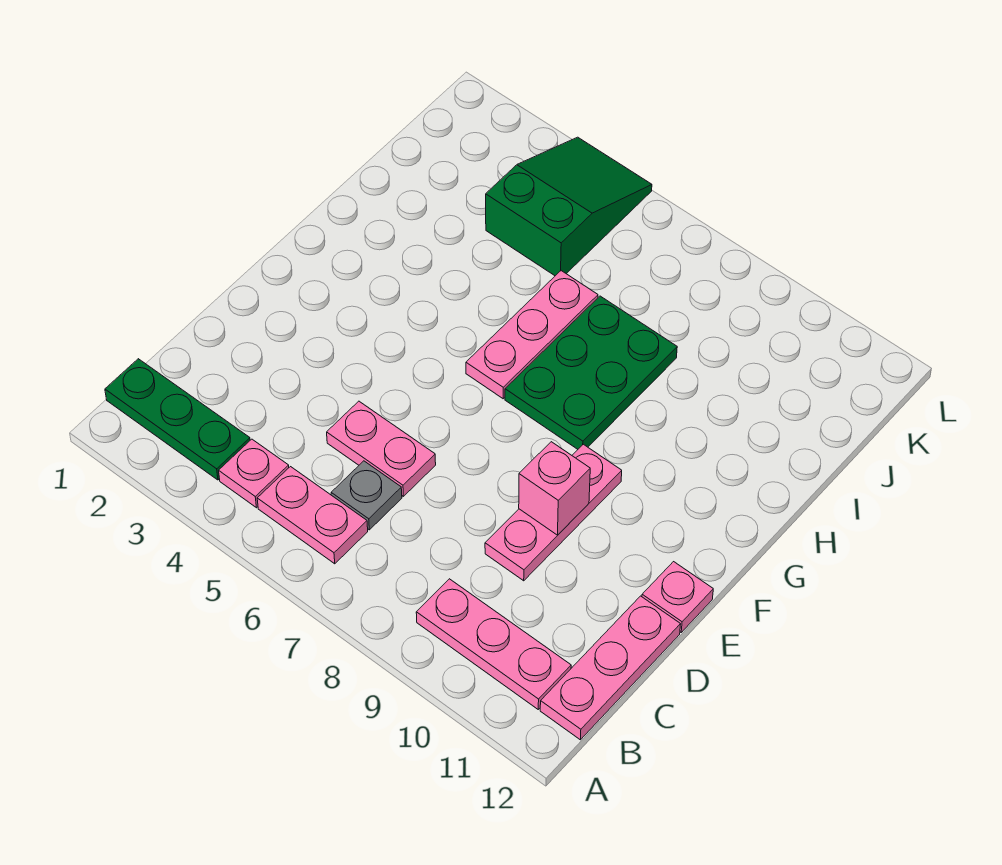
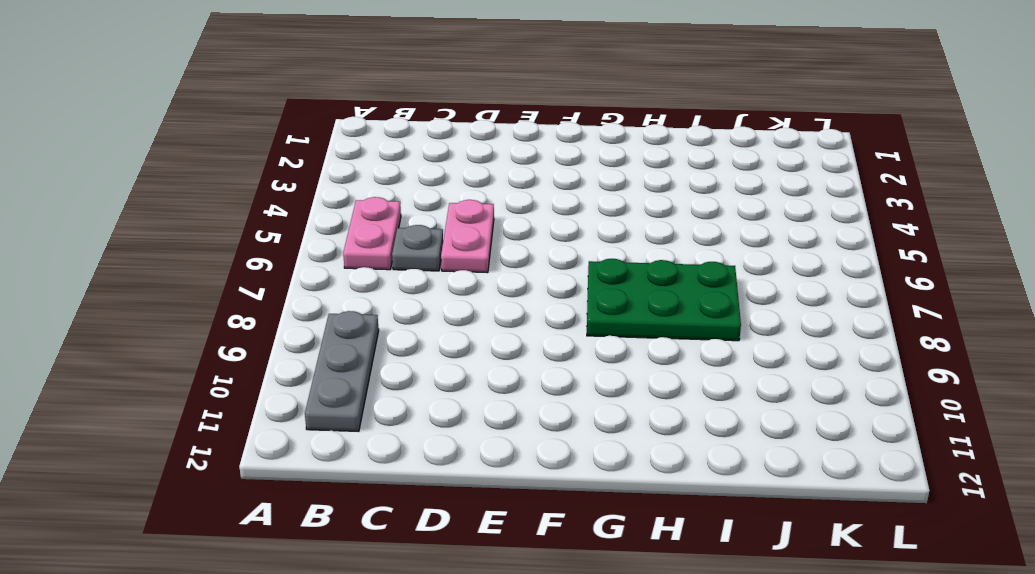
grey 1x3 plate [305,311,379,431] -> pink 1x3 plate [416,579,571,709]
none -> green 1x3 plate [105,359,250,480]
none -> pink 1x1 plate [219,439,289,508]
none -> pink 1x3 plate [540,596,681,740]

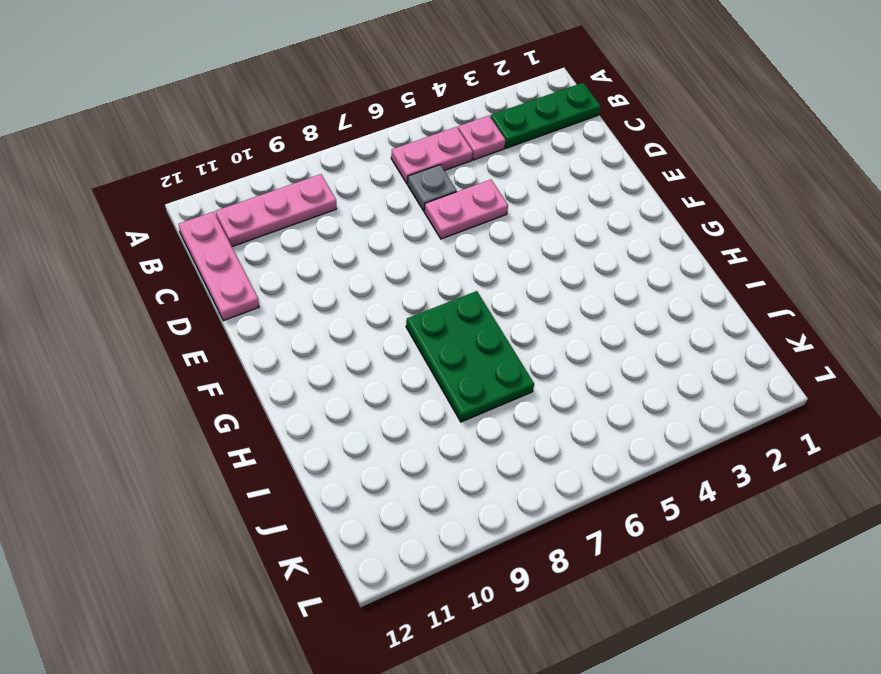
none -> pink 1x3 plate [485,444,622,581]
none -> pink 1x1 plate [642,562,713,632]
none -> pink 1x3 plate [466,271,598,399]

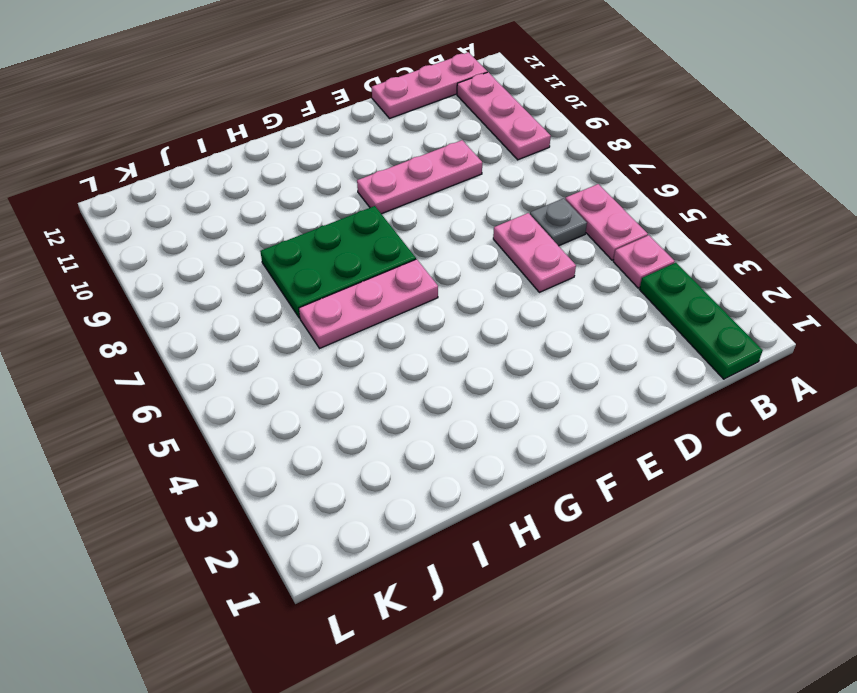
none -> pink 1x1 plate [642,562,713,632]
none -> green 2x3 slope [486,137,652,276]
none -> pink 1x1 brick [519,442,590,535]

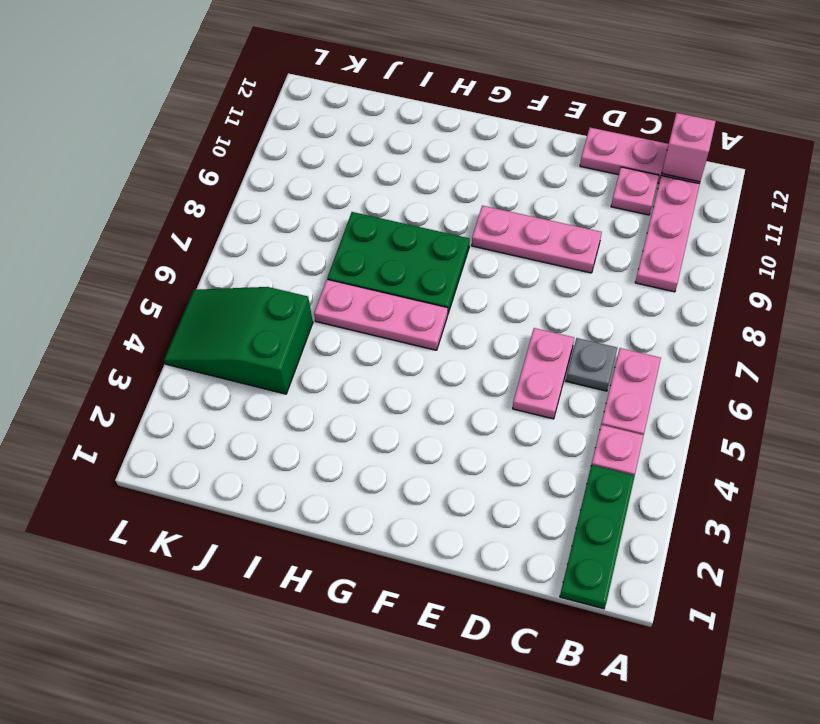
pink 1x1 brick [662,113,716,182] -> pink 1x1 brick moved to [519,442,590,535]
pink 1x1 plate [611,167,659,215] -> pink 1x1 plate moved to [642,562,713,632]

